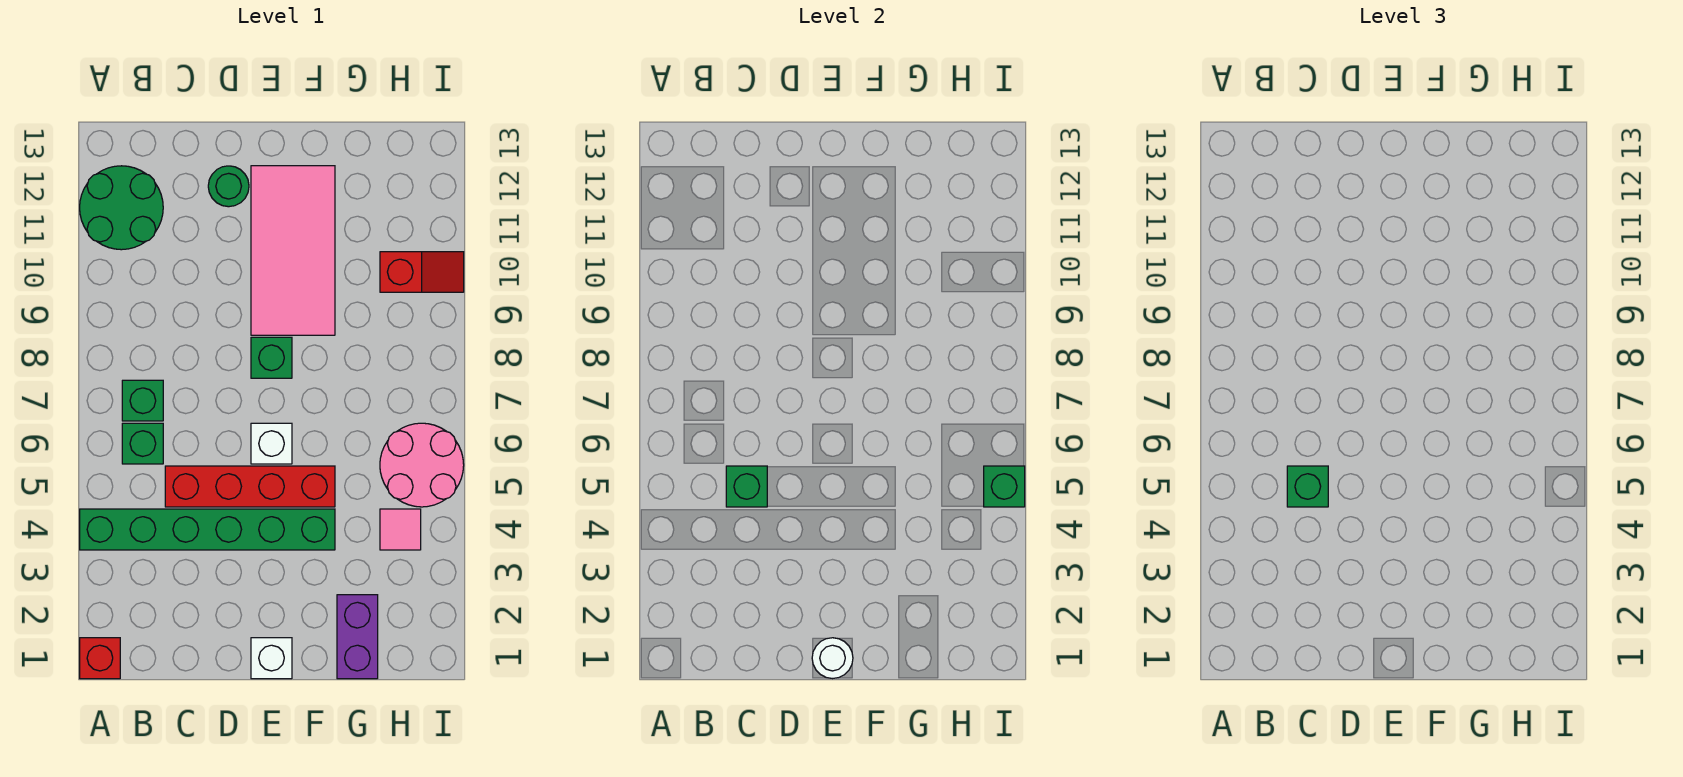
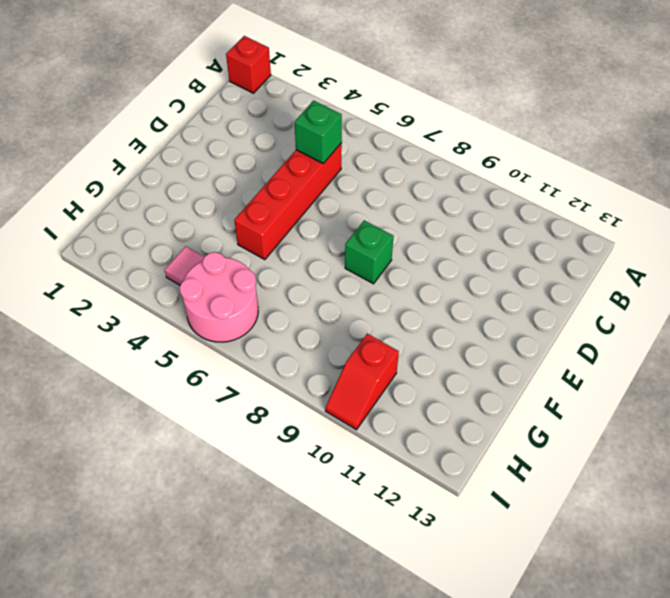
none -> green 1x6 brick [80,509,335,550]
none -> green 2x2 round brick [80,166,163,250]
none -> green 1x1 brick [122,423,163,464]

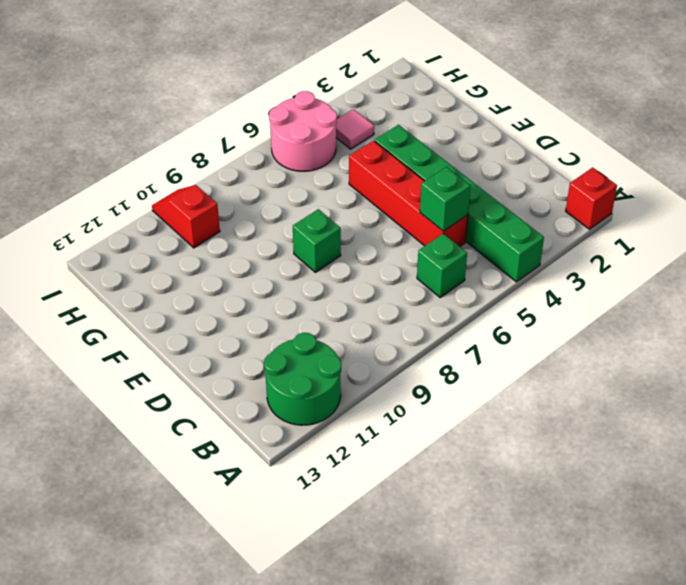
none -> green 1x1 brick [122,380,163,421]
none -> green 1x1 round brick [208,166,249,207]
none -> white 1x1 brick [251,638,292,679]

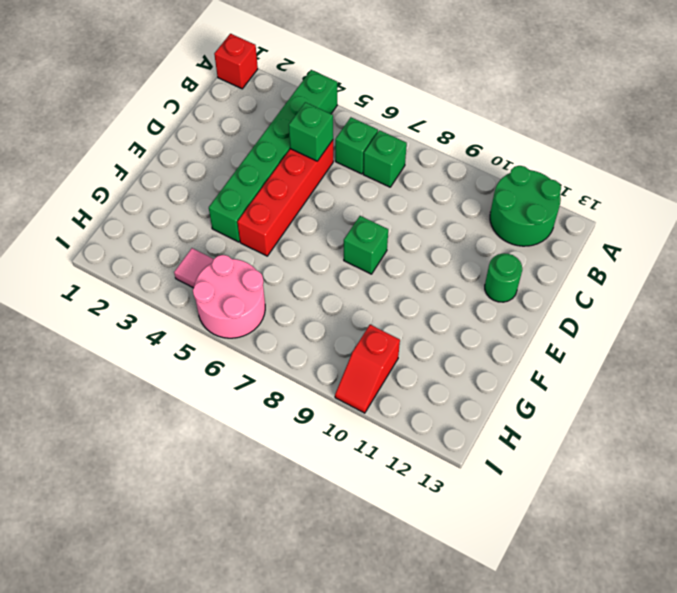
none -> white 1x1 brick [251,638,292,679]
none -> white 1x1 brick [251,423,292,464]
none -> pink 2x4 tile [251,166,335,335]

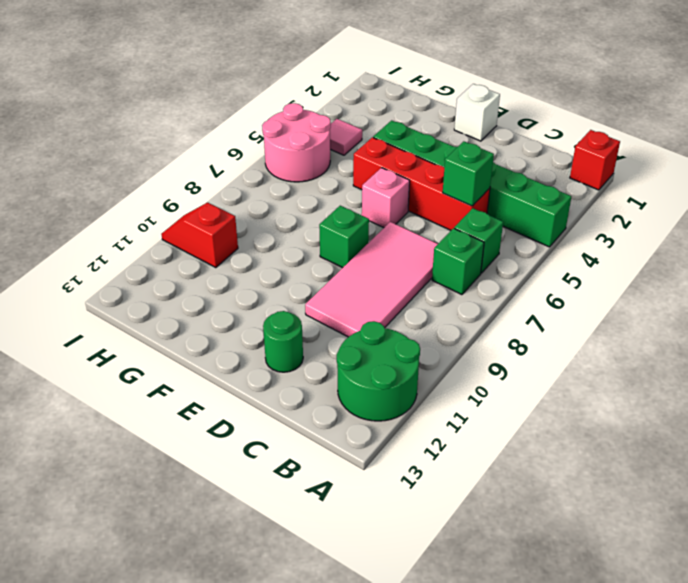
pink 2x4 tile [305,222,438,337] -> pink 2x4 tile moved to [251,166,335,335]
pink 1x1 brick [362,168,410,228] -> white 1x1 brick [251,423,292,464]
none -> purple 1x2 brick [337,595,378,679]
none -> white 1x1 round brick [812,638,853,679]
none -> green 1x1 brick [984,466,1025,507]

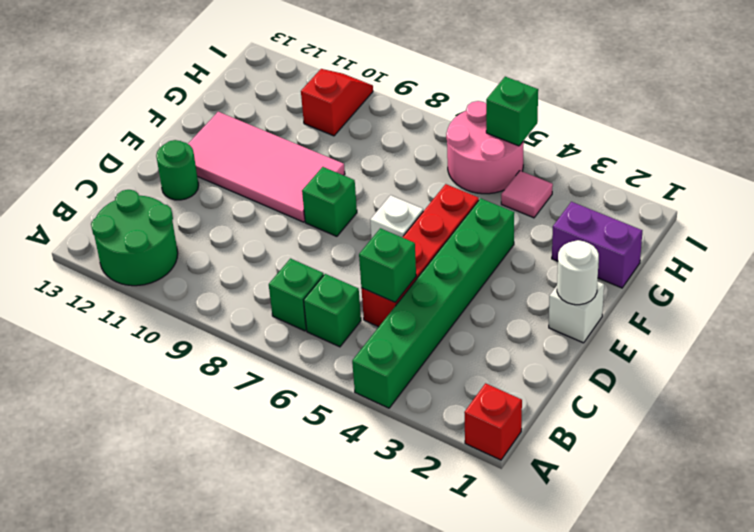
none -> green 1x1 brick [1287,466,1328,507]

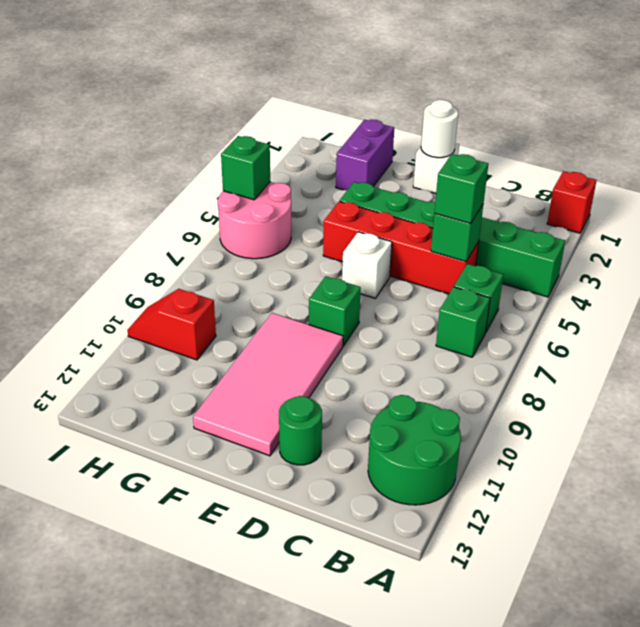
none -> pink 1x1 tile [380,509,421,550]

